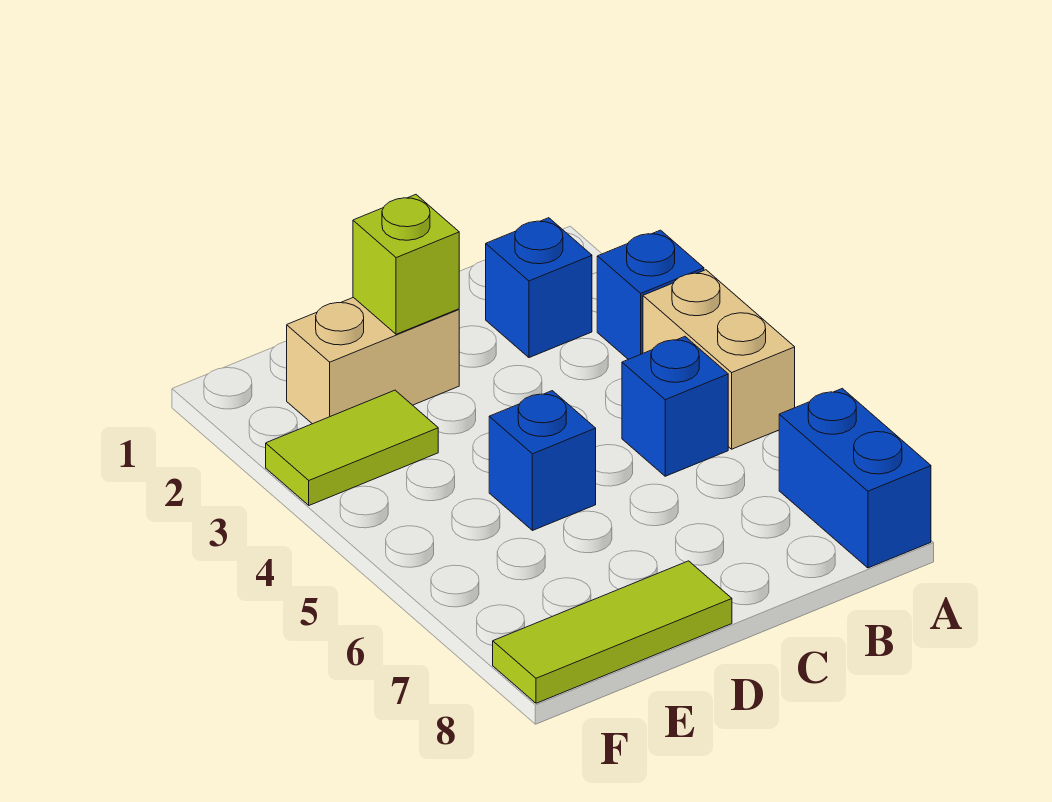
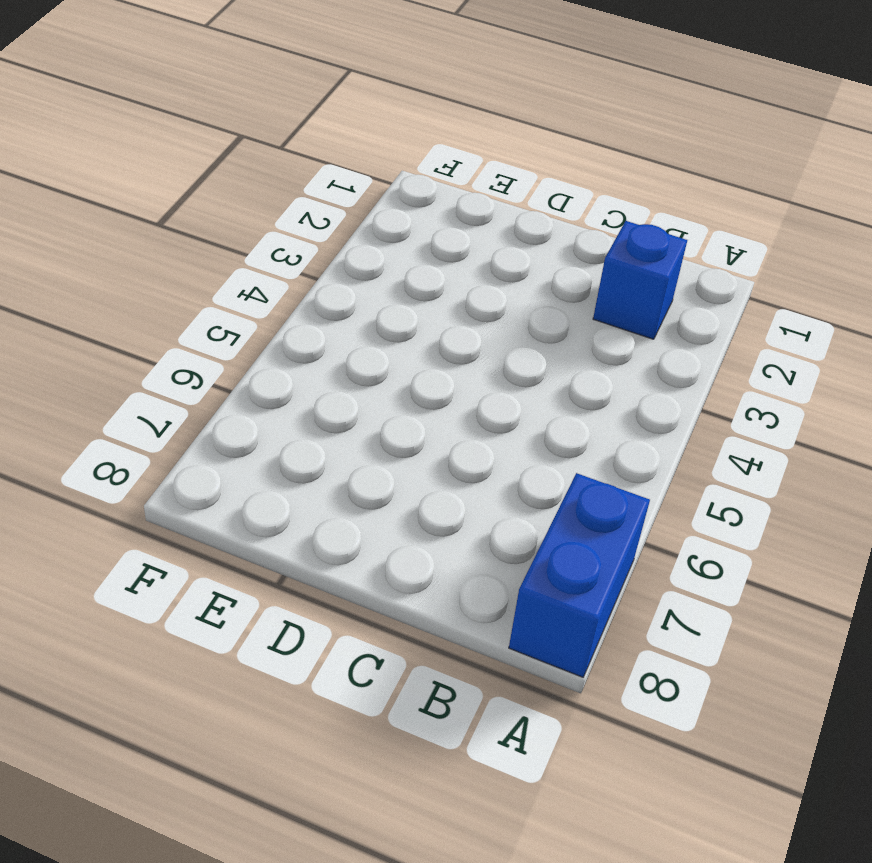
none -> blue 1x1 brick [597,230,704,359]
none -> tan 1x2 brick [643,270,795,449]

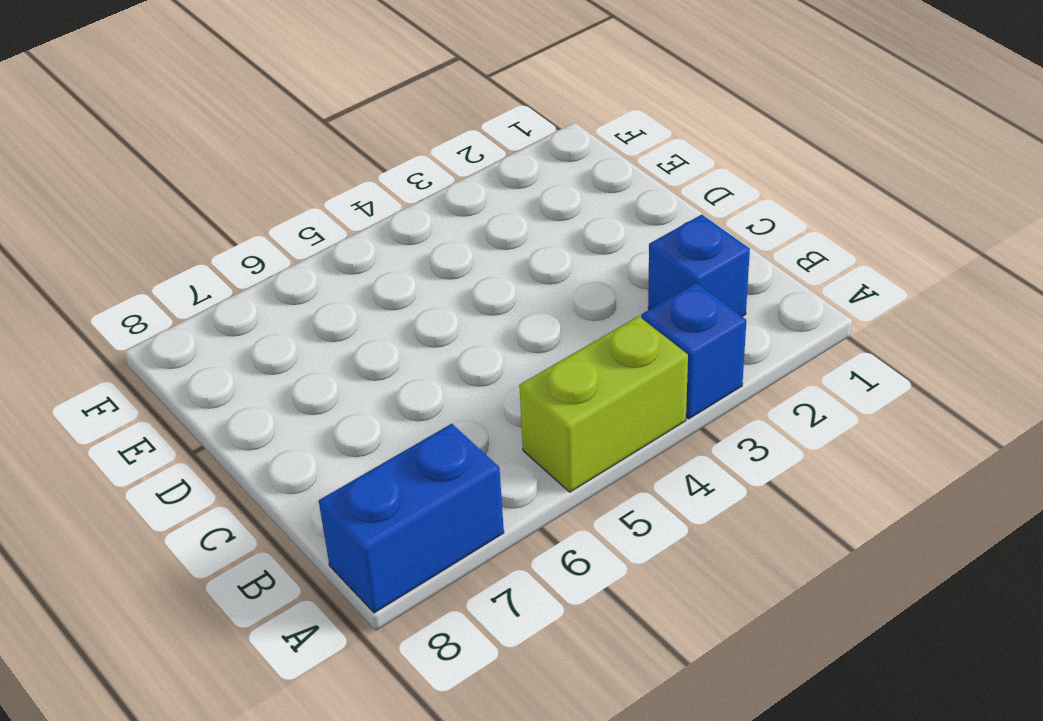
lime 1x2 brick [519,316,688,492] -> tan 1x2 brick [643,270,795,449]
none -> blue 1x1 brick [622,337,728,476]
none -> tan 1x2 brick [287,297,459,424]

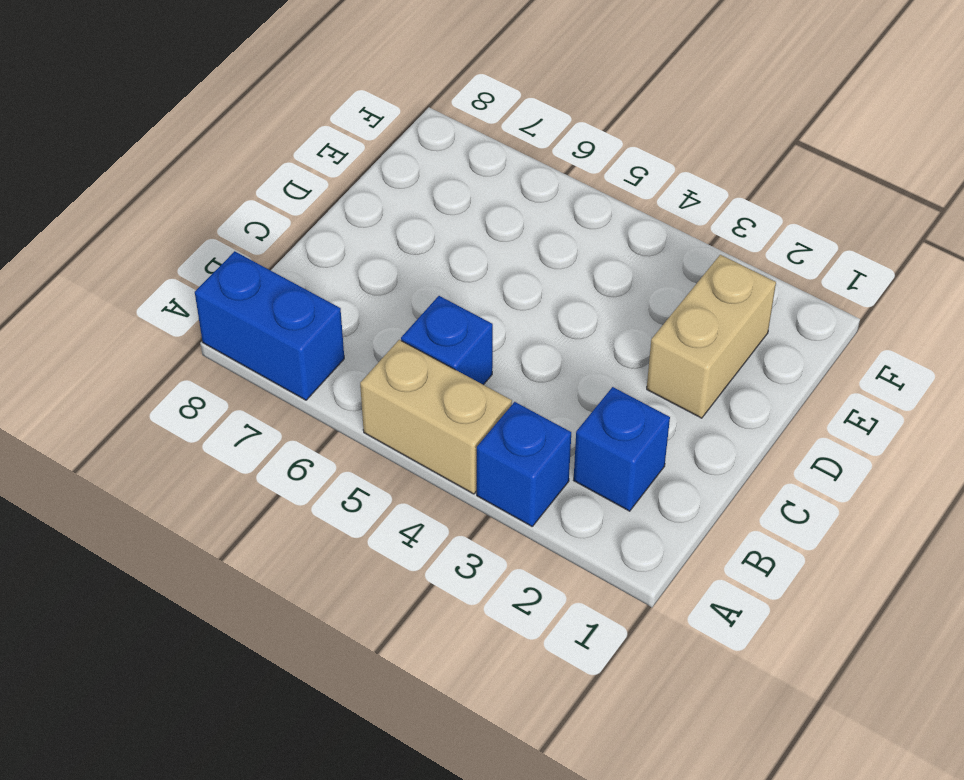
none -> blue 1x1 brick [489,391,596,531]
none -> lime 1x3 tile [493,561,732,703]

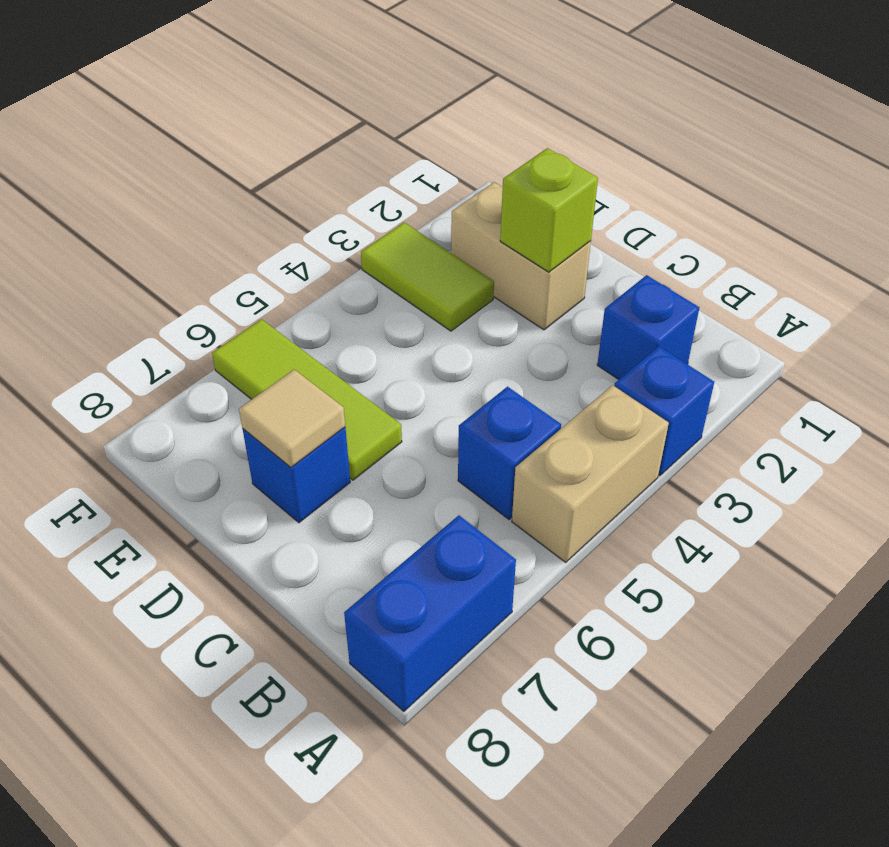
lime 1x3 tile [212,319,402,480] -> lime 1x3 tile moved to [493,561,732,703]
blue 1x1 brick [243,427,350,523] -> blue 1x1 brick moved to [489,391,596,531]
tan 1x1 tile [239,370,345,467] -> none

